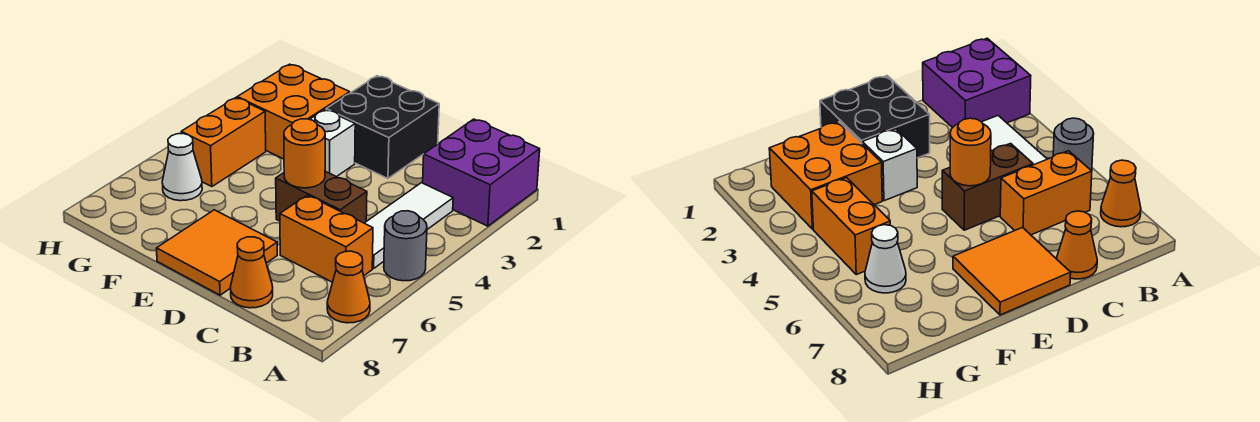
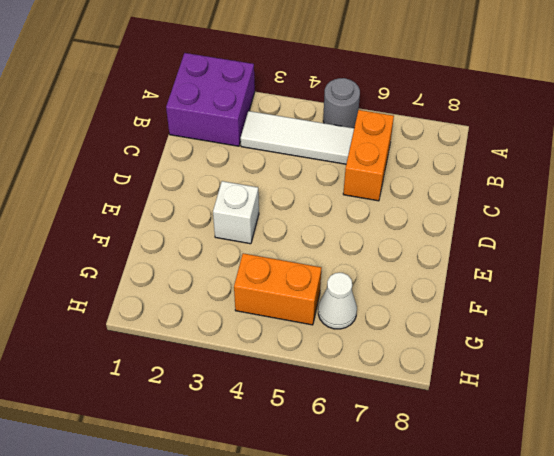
none -> orange 1x1 cone [327,251,370,323]
none -> brown 1x2 brick [276,171,367,223]
none -> orange 1x1 cone [230,237,273,308]

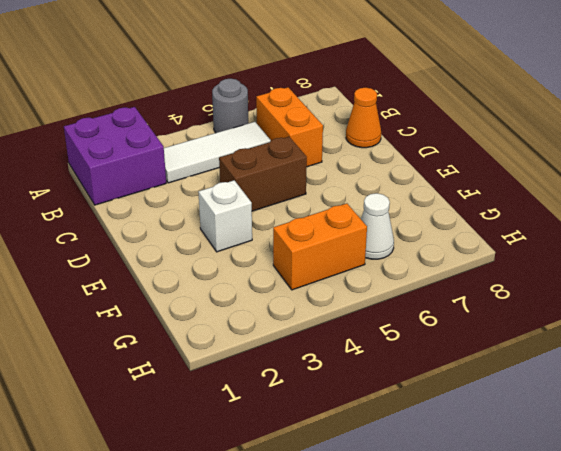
brown 1x2 brick [219,137,307,211] -> brown 1x2 brick turned to [276,171,367,223]
none -> orange 1x1 cone [327,251,370,323]
none -> black 2x2 brick [326,76,439,178]
none -> orange 2x2 tile [156,210,277,295]

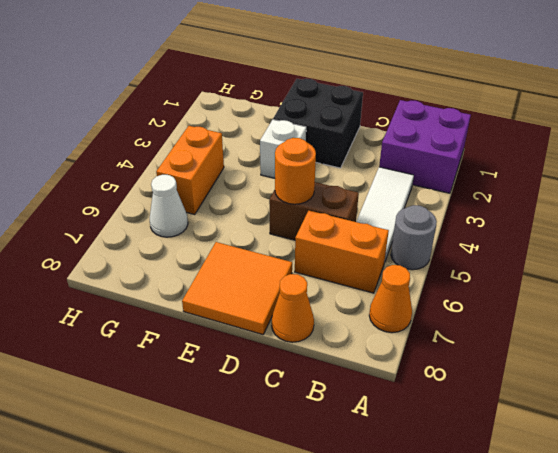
none -> orange 2x2 brick [237,64,350,159]

